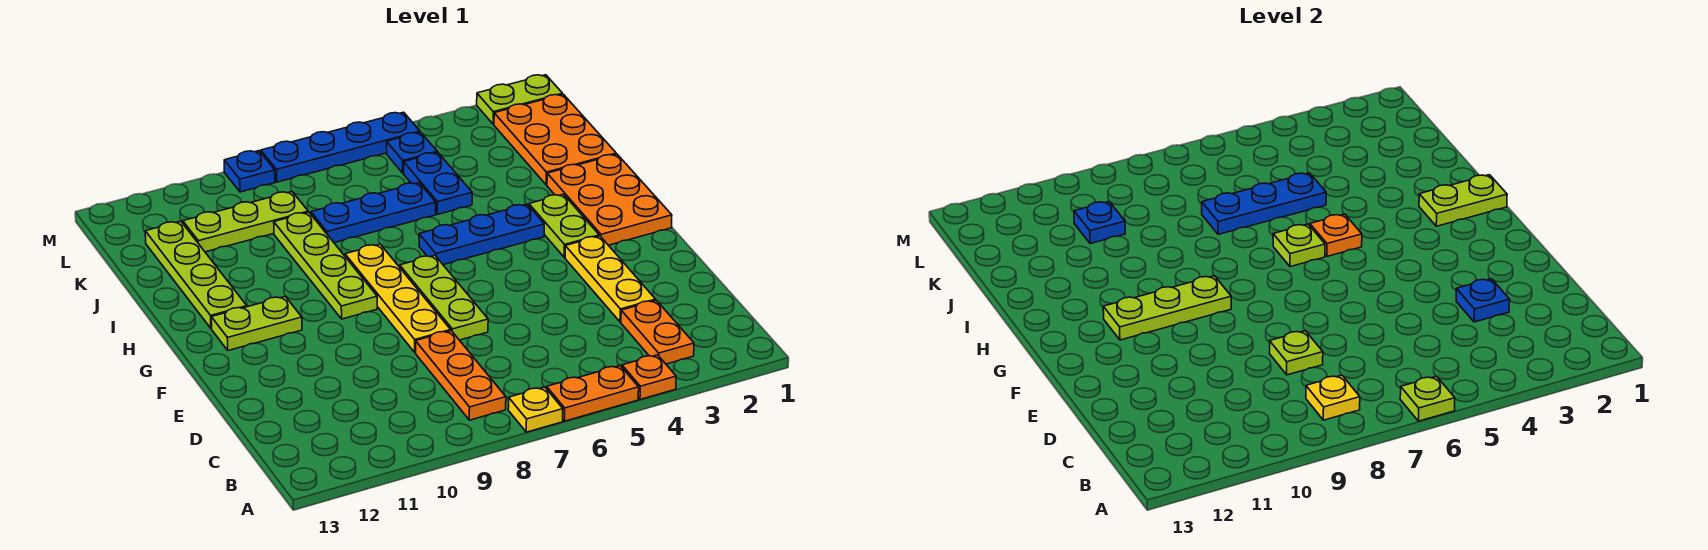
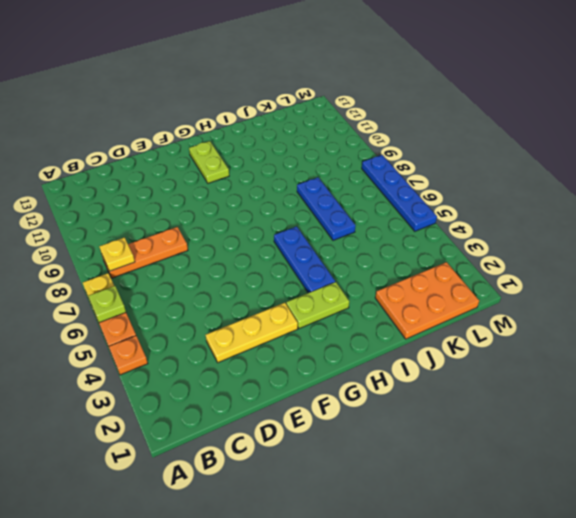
none -> orange 1x2 plate [621,300,694,364]
none -> lime 1x3 plate [400,255,488,340]
none -> yellow 1x4 plate [345,244,451,353]
none -> orange 2x3 plate [547,154,672,245]

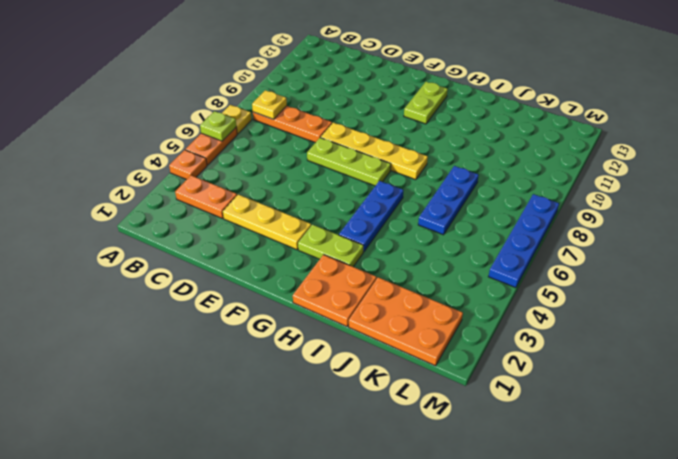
orange 2x2 plate [293,255,377,327] -> orange 2x3 plate [547,154,672,245]
none -> lime 1x4 plate [274,212,377,319]
none -> lime 1x4 plate [145,221,247,329]
none -> blue 1x2 plate [404,152,472,215]
none -> lime 1x3 plate [183,192,308,252]

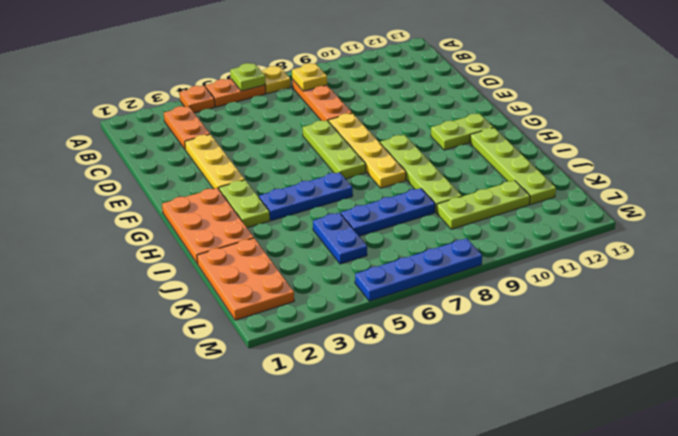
none -> blue 1x1 plate [387,132,437,173]
none -> lime 1x2 plate [477,75,563,124]
none -> blue 1x1 plate [224,151,275,192]
none -> blue 1x1 plate [1456,279,1510,322]

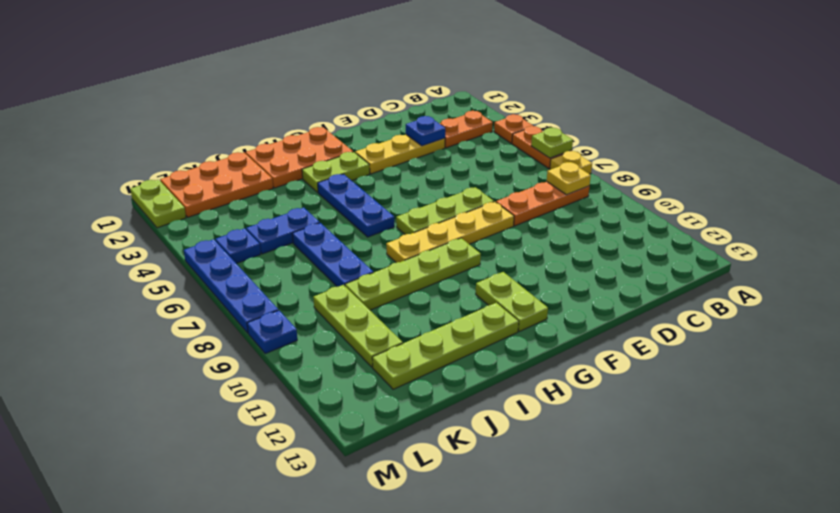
none -> lime 1x1 plate [1270,331,1323,375]
none -> lime 1x3 plate [1103,276,1231,340]
none -> lime 1x2 plate [1419,175,1507,226]
none -> orange 1x1 plate [1310,214,1362,256]

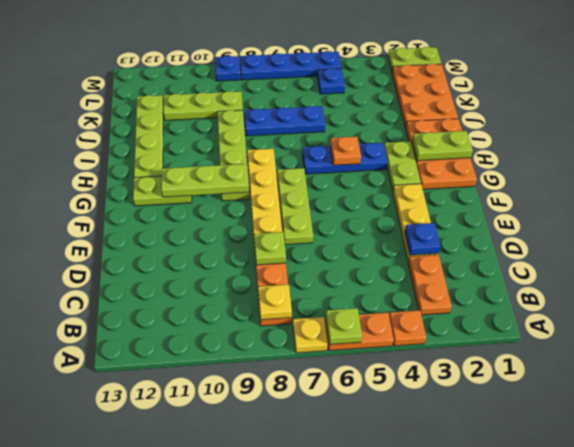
none -> blue 1x2 plate [404,152,472,215]
none -> lime 1x1 plate [1273,224,1325,267]
none -> blue 1x3 plate [1202,173,1326,234]
none -> blue 1x1 plate [1074,202,1125,244]

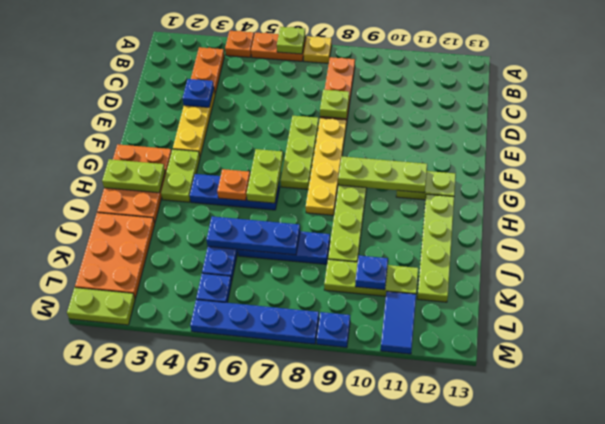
lime 1x2 plate [247,149,283,203] -> lime 1x1 plate [1273,224,1325,267]
blue 1x2 tile [381,291,416,354] -> none
none -> yellow 1x1 plate [1306,375,1360,420]

